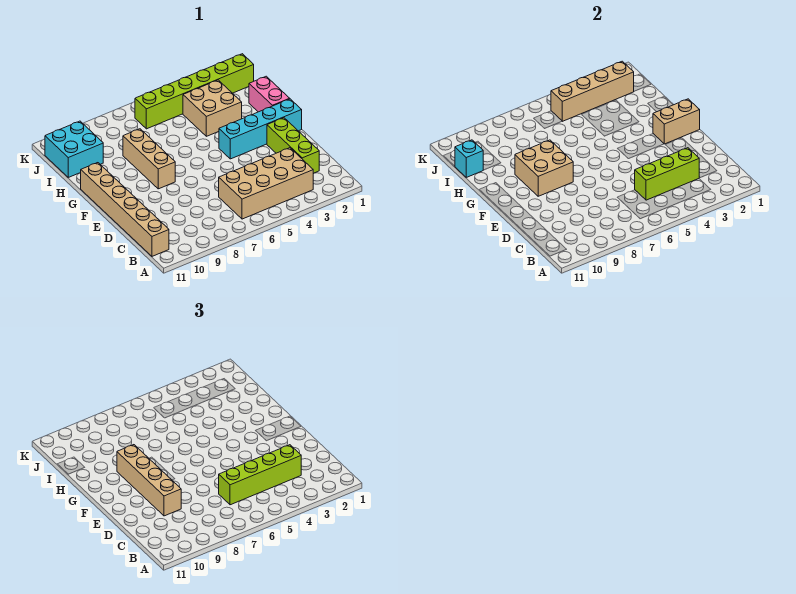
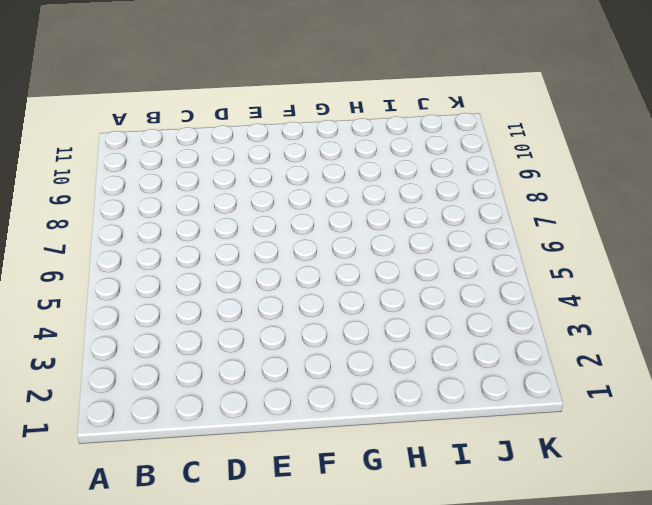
none -> tan 2x4 brick [219,148,314,219]
none -> tan 1x6 brick [81,163,169,256]
none -> lime 1x3 brick [267,118,319,173]

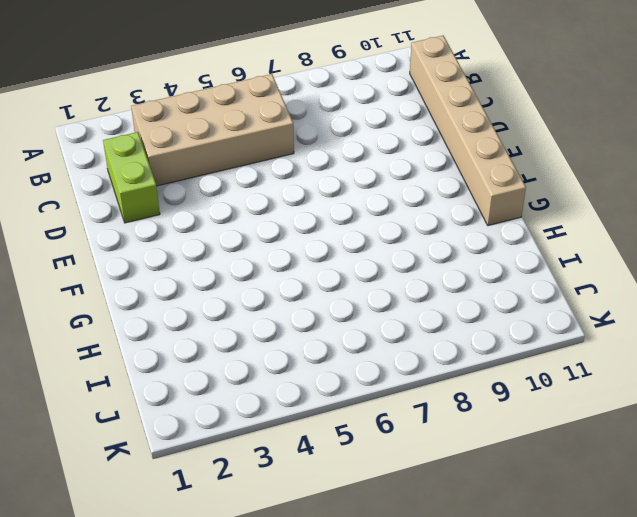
lime 1x2 brick [103,132,160,223] -> lime 1x3 brick [267,118,319,173]
none -> cyan 1x4 brick [219,99,302,159]
none -> tan 1x3 brick [123,129,175,189]
none -> pink 1x2 brick [249,76,290,112]

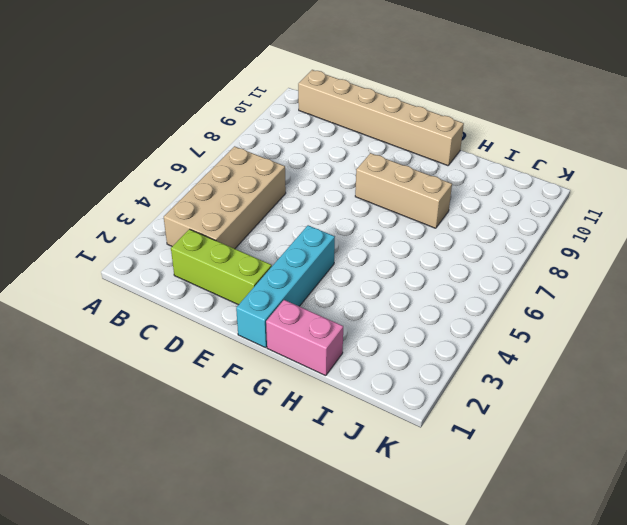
none -> tan 2x2 brick [183,80,242,136]
none -> cyan 2x2 brick [45,121,103,177]
none -> lime 1x6 brick [135,54,254,129]

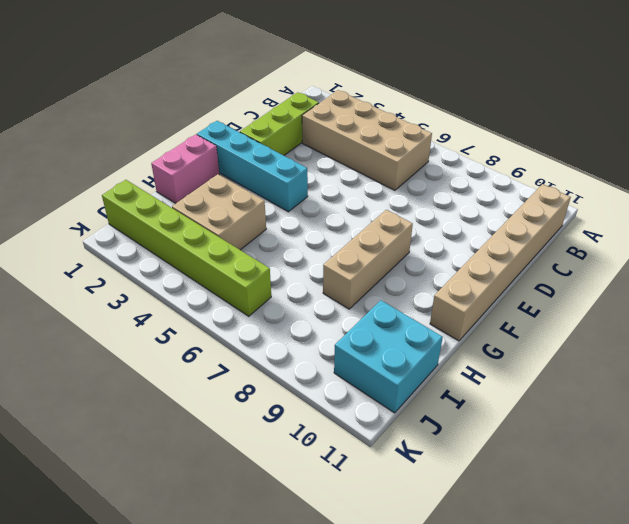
none -> lime 1x3 brick [635,148,699,200]
none -> tan 1x2 brick [653,99,700,144]
none -> tan 2x2 brick [515,140,573,196]

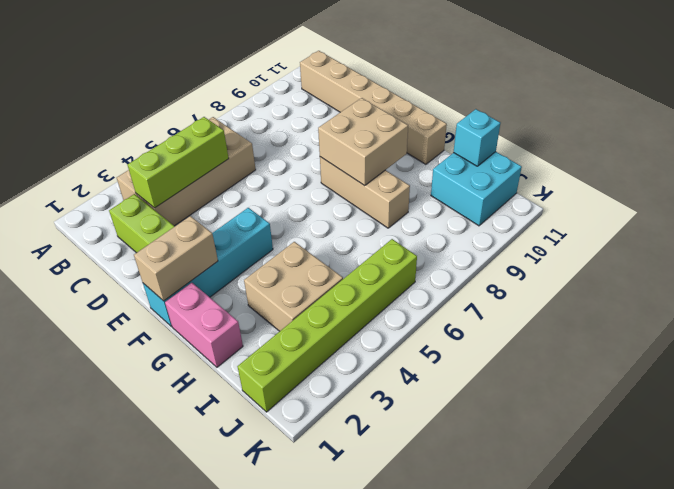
none -> tan 1x4 brick [551,61,634,121]
none -> lime 1x4 brick [219,445,301,505]
none -> tan 1x4 brick [117,445,181,516]

